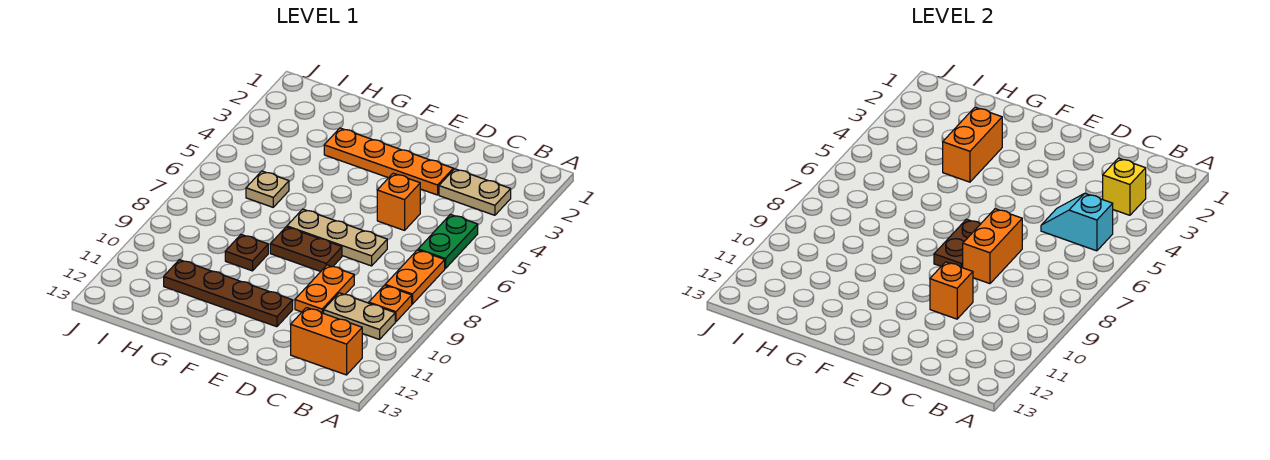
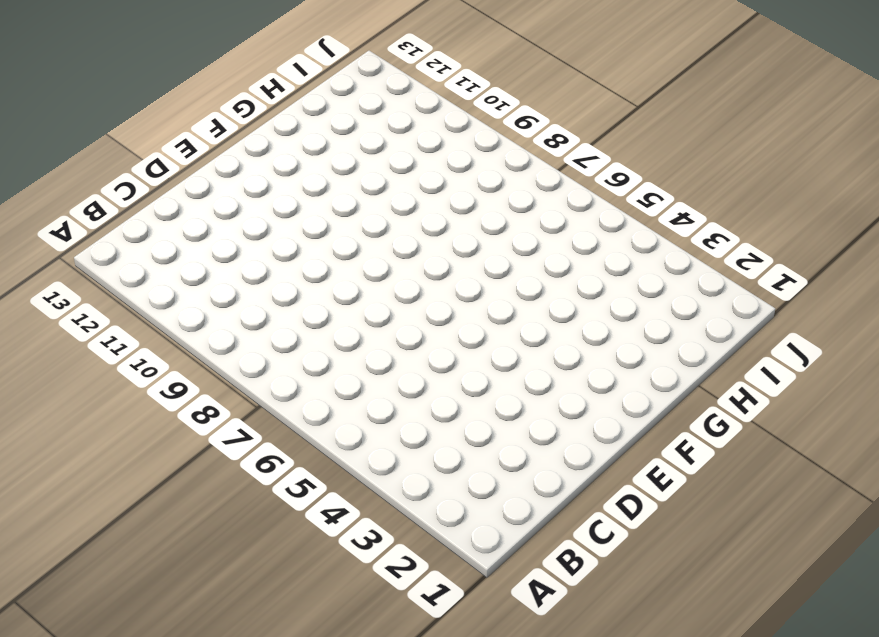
none -> tan 1x2 plate [439,169,511,215]
none -> green 1x2 plate [418,214,478,269]
none -> orange 1x2 plate [385,250,445,304]

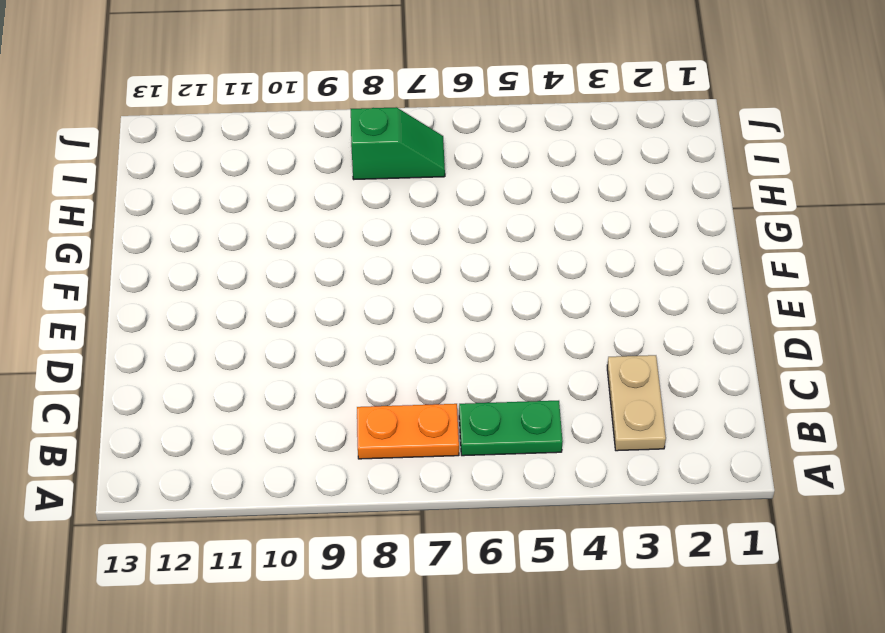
green 1x2 slope [351,107,445,179] -> none
none -> orange 1x1 plate [369,285,412,322]
none -> tan 1x2 plate [324,293,395,339]
none -> orange 1x2 brick [291,308,362,375]

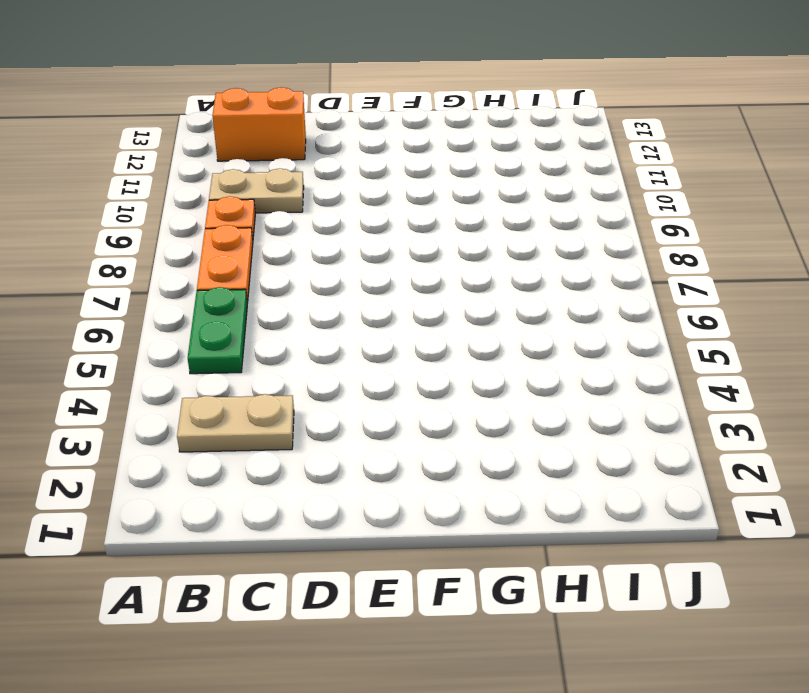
none -> orange 1x4 plate [324,128,453,195]
none -> orange 1x1 brick [377,173,420,230]
none -> tan 1x3 plate [287,209,387,266]

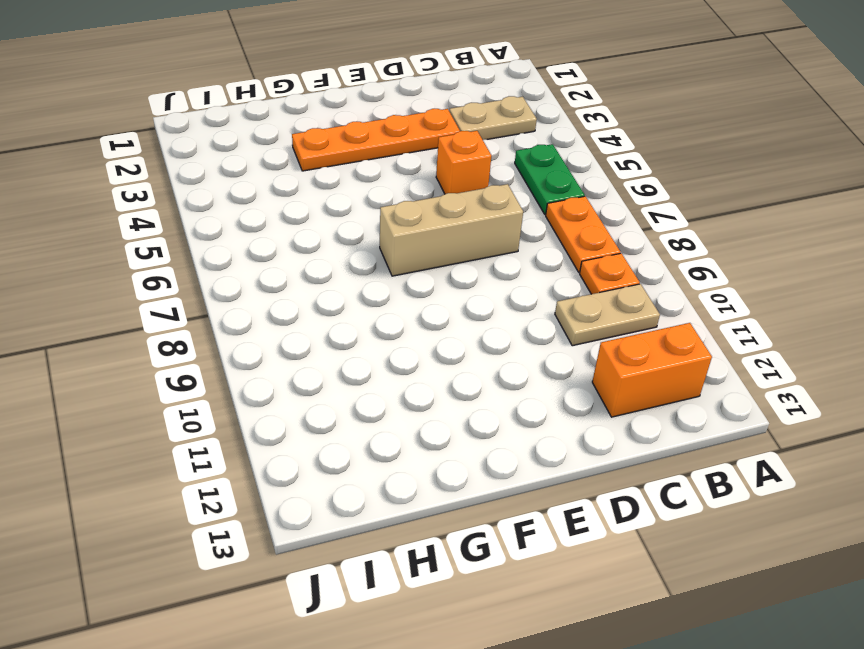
tan 1x3 brick [380,184,523,276] -> tan 1x3 plate [287,209,387,266]
none -> orange 1x2 plate [295,265,354,313]
none -> brown 1x2 plate [270,227,342,272]
none -> brown 1x4 plate [164,260,293,327]

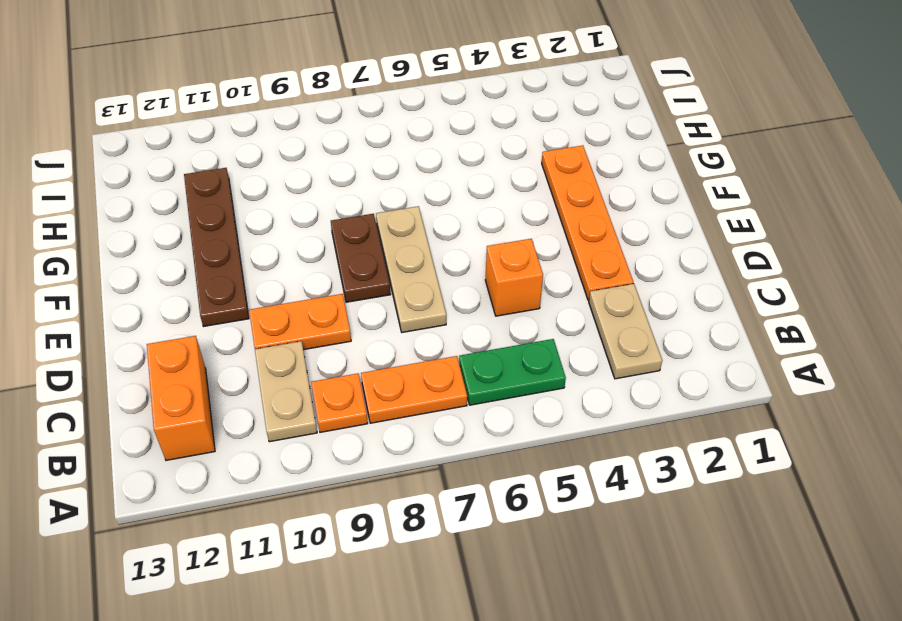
none -> brown 1x1 plate [225,235,268,271]
none -> tan 1x1 plate [246,171,289,207]
none -> yellow 1x1 brick [1103,158,1146,215]

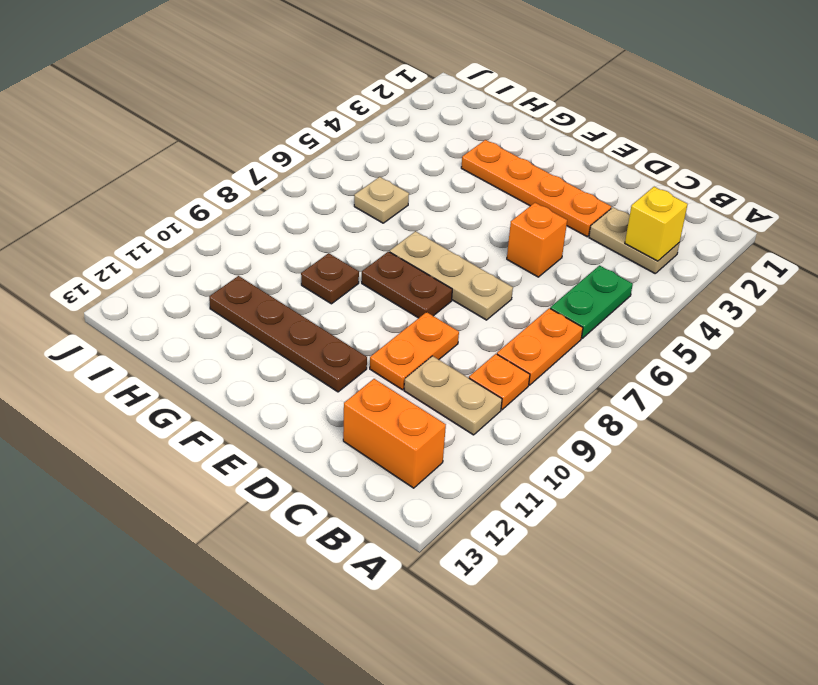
none -> cyan 1x2 slope [1041,193,1113,251]
none -> orange 1x2 brick [963,209,1022,284]
none -> orange 1x1 brick [930,262,973,319]

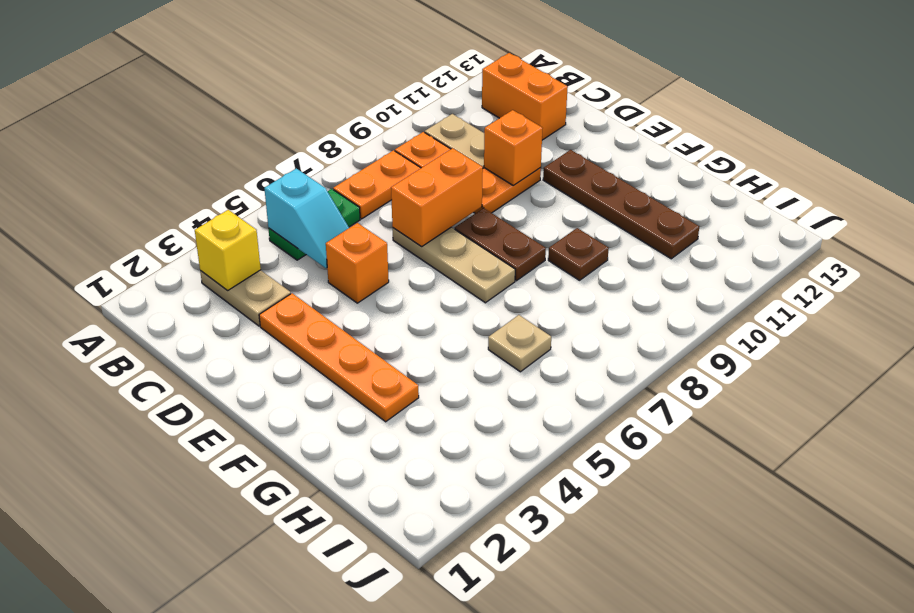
none -> brown 1x2 plate [934,219,980,268]
none -> orange 1x2 brick [943,107,1002,182]

